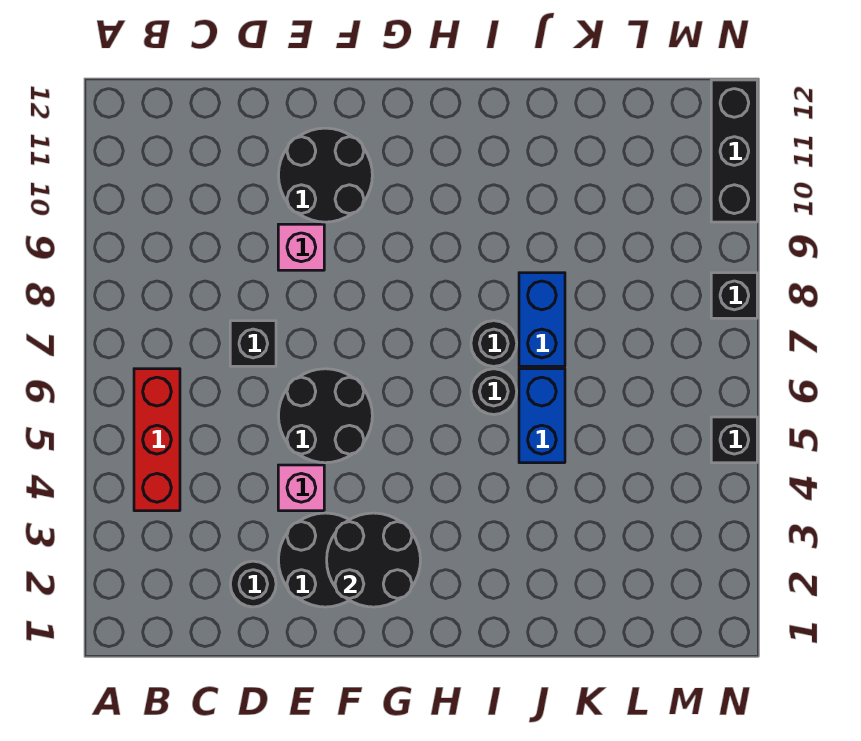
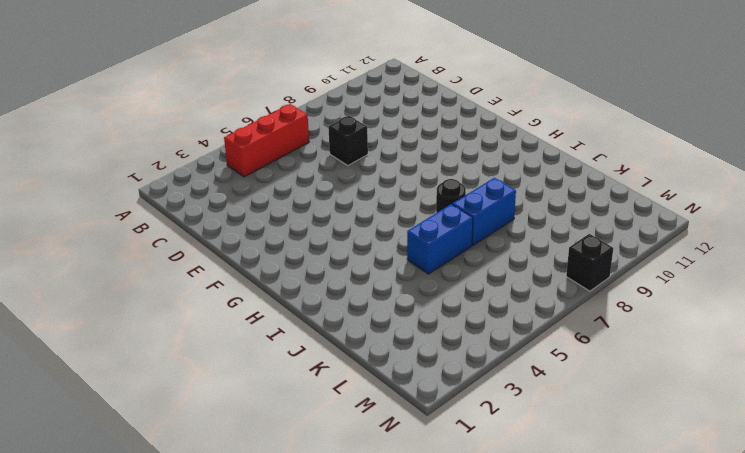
none -> black 1x1 round brick [230,561,276,607]
none -> black 2x2 round brick [279,513,349,607]
none -> pink 1x1 brick [278,465,324,511]

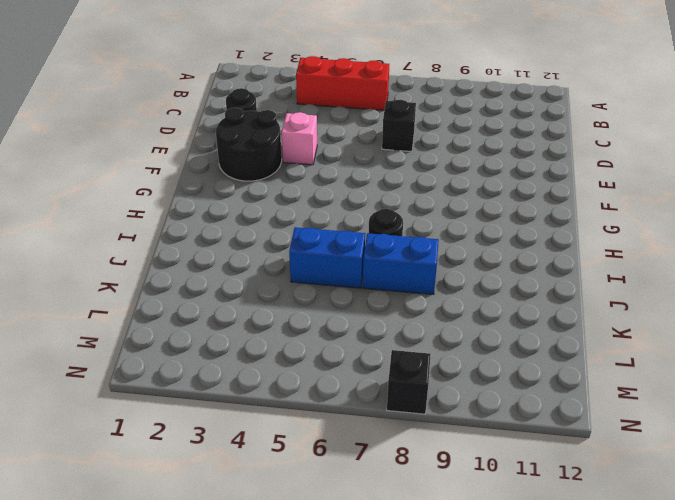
none -> black 2x2 round brick [278,369,372,463]
none -> pink 1x1 brick [278,224,324,270]
none -> black 2x2 round brick [278,128,372,222]

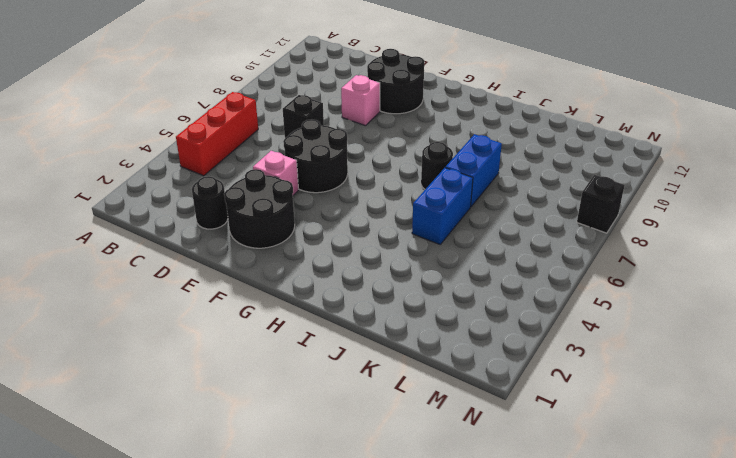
none -> black 1x1 round brick [471,369,517,415]
none -> black 1x1 brick [711,417,757,463]
none -> black 1x3 brick [711,80,757,222]

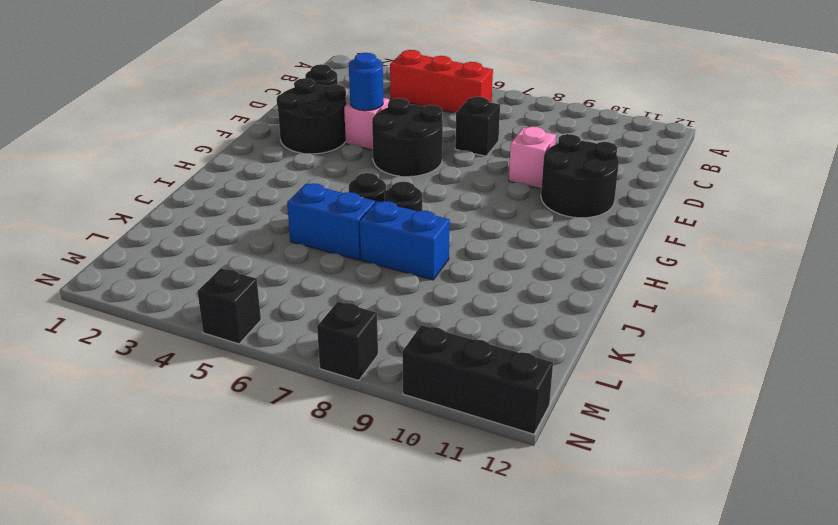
blue 1x1 round brick [349,53,383,111] -> none
none -> black 2x2 round brick [327,513,420,607]

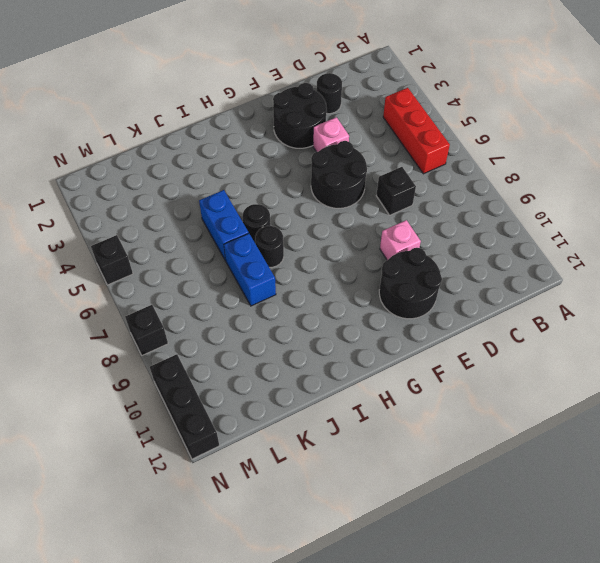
none -> black 2x2 round brick [327,513,420,607]

